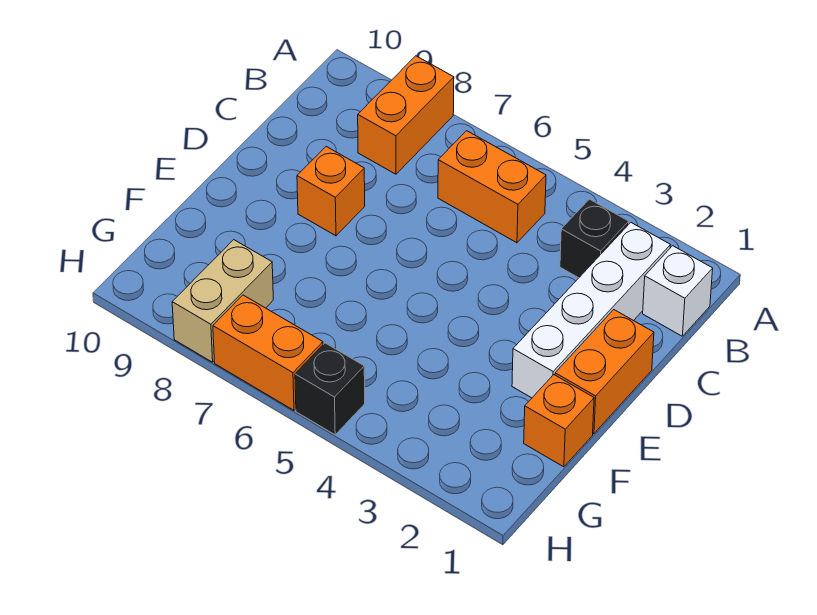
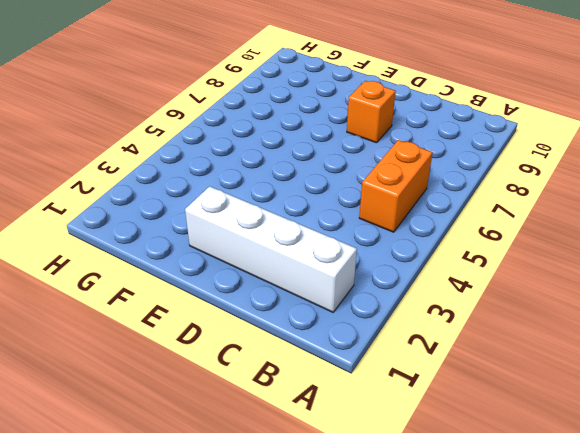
none -> orange 1x2 brick [358,56,454,174]
none -> white 1x1 brick [643,246,713,336]

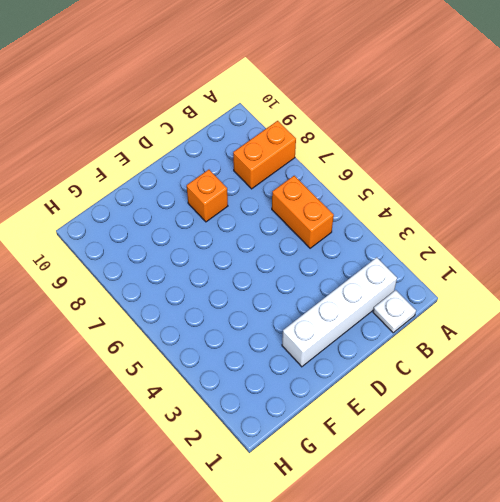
white 1x1 plate [373,290,416,333] -> white 1x1 brick [643,246,713,336]
none -> black 1x1 brick [560,199,629,278]
none -> orange 1x2 brick [555,310,654,434]

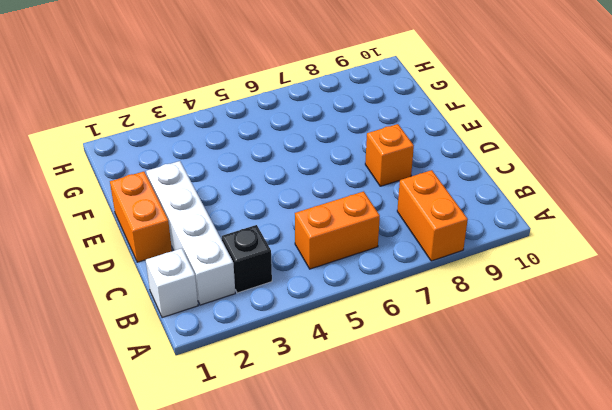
none -> orange 1x1 brick [524,375,594,467]
none -> tan 1x2 brick [172,240,273,362]

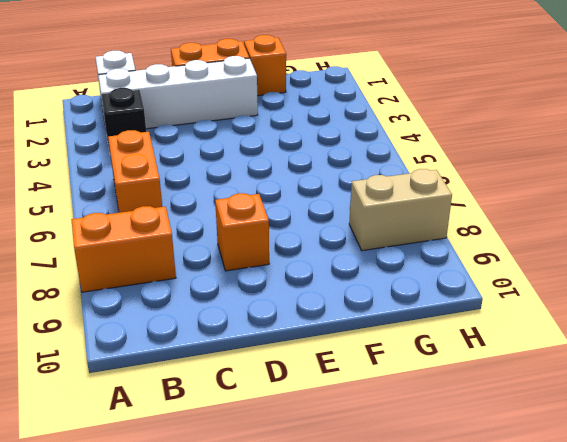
none -> black 1x1 brick [295,343,365,435]
none -> orange 1x2 brick [213,295,323,410]

